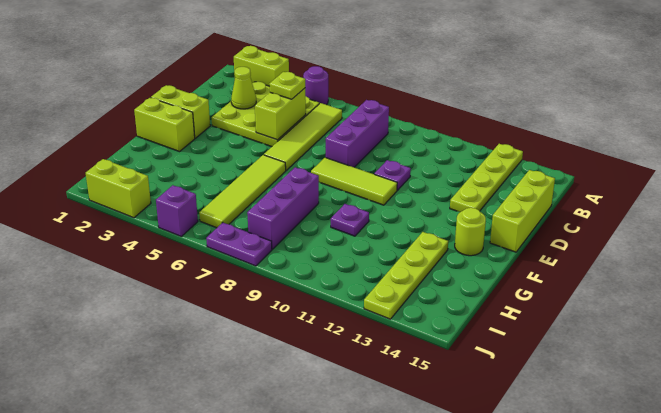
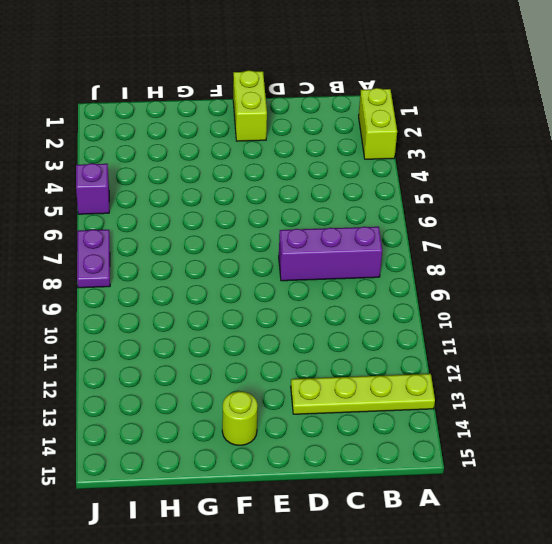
none -> purple 1x1 round brick [303,66,328,105]
none -> lime 3x3 plate [212,82,319,147]
none -> lime 1x4 tile [264,103,342,170]

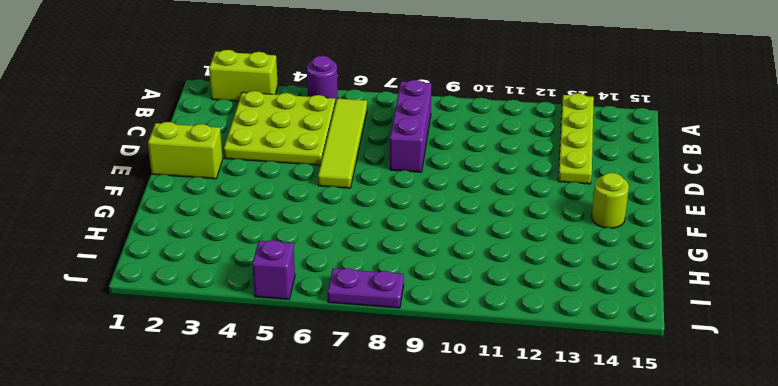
none -> lime 1x3 brick [490,170,555,252]
none -> purple 1x1 plate [375,160,411,190]
none -> lime 1x3 tile [311,157,397,205]

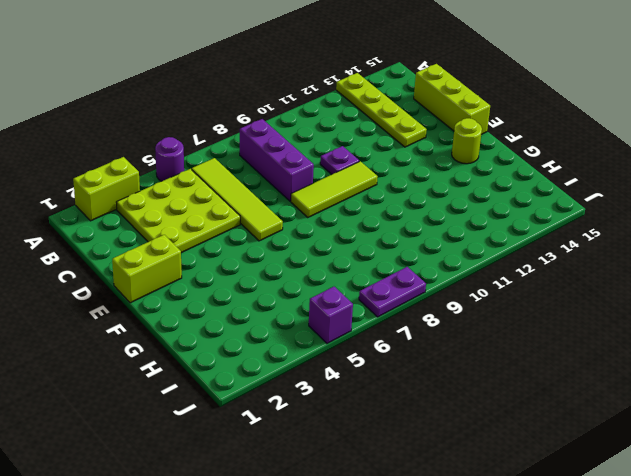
none -> lime 1x2 brick [134,98,195,152]
none -> lime 1x4 tile [199,155,286,228]
none -> purple 1x3 brick [247,167,319,249]

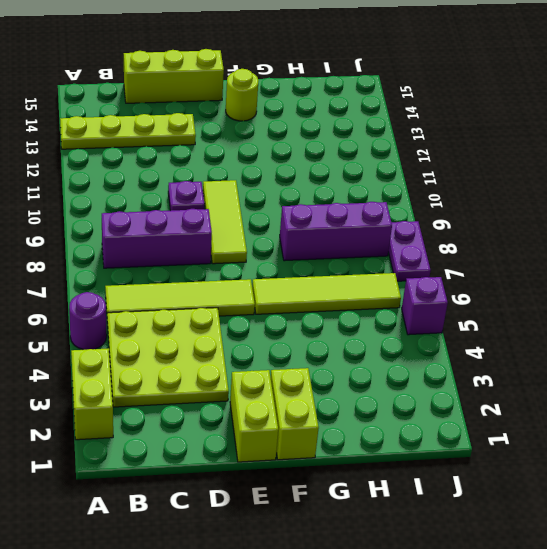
none -> purple 1x1 plate [331,204,369,236]
none -> lime 1x4 plate [364,232,448,319]
none -> lime 1x2 brick [86,159,151,218]

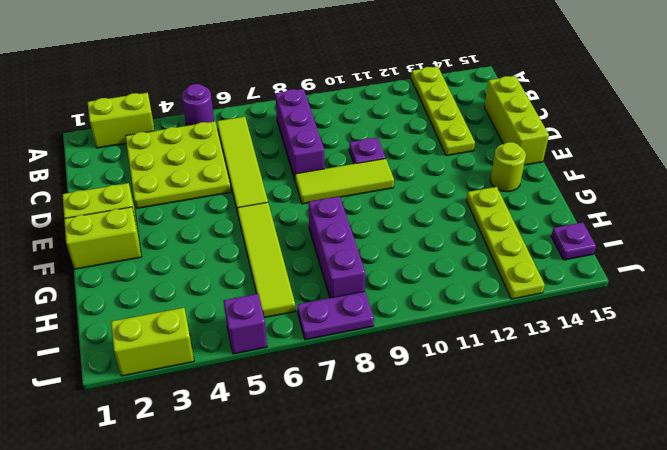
purple 1x1 plate [551,222,596,260] -> purple 1x1 plate moved to [331,204,369,236]
none -> lime 1x1 cone [231,67,256,109]
none -> lime 1x2 brick [255,88,306,140]
none -> lime 1x1 plate [269,72,305,99]

